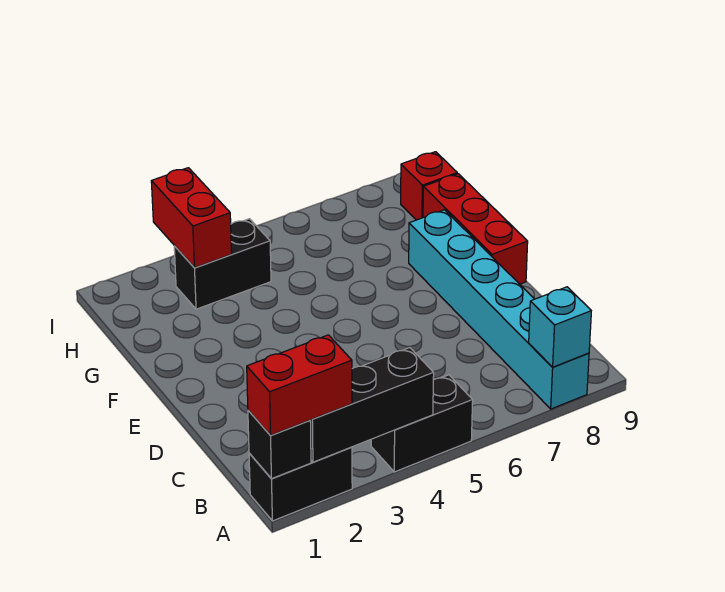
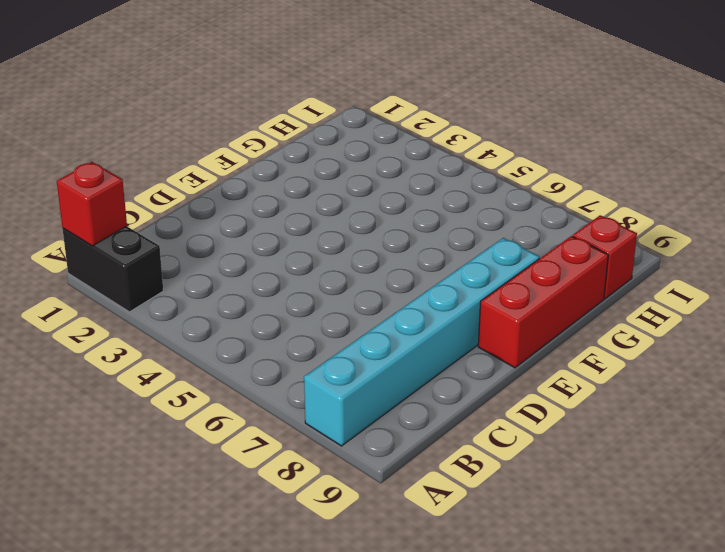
red 1x1 brick [57,162,127,246] -> black 1x1 brick [248,410,311,479]
none -> black 1x2 brick [371,375,473,472]
none -> black 1x2 brick [174,219,271,309]

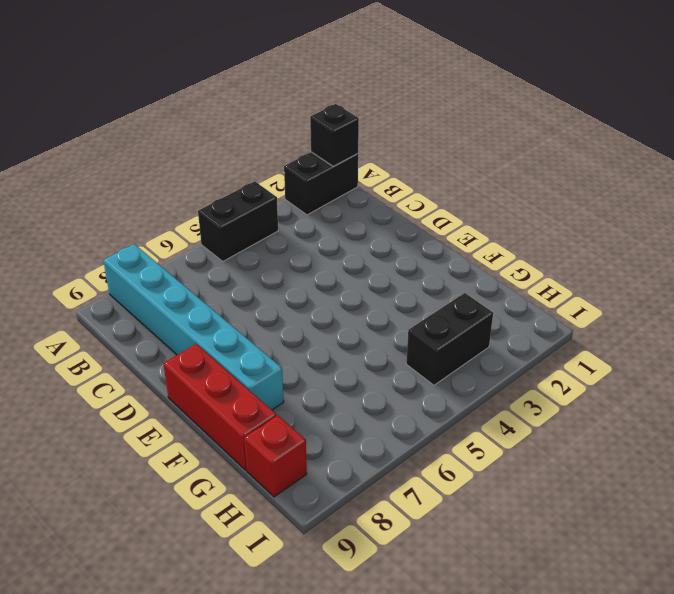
none -> black 1x3 brick [310,348,434,462]
none -> cyan 1x1 brick [529,287,591,367]

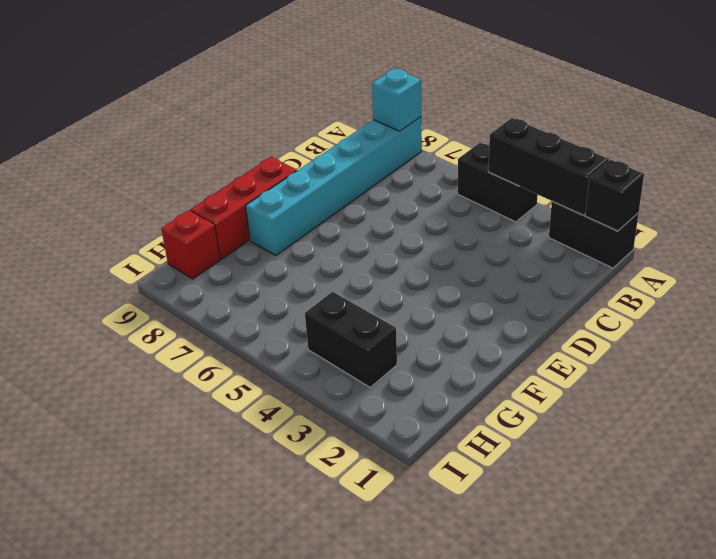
none -> red 1x2 brick [151,168,232,268]
none -> red 1x2 brick [247,335,352,435]

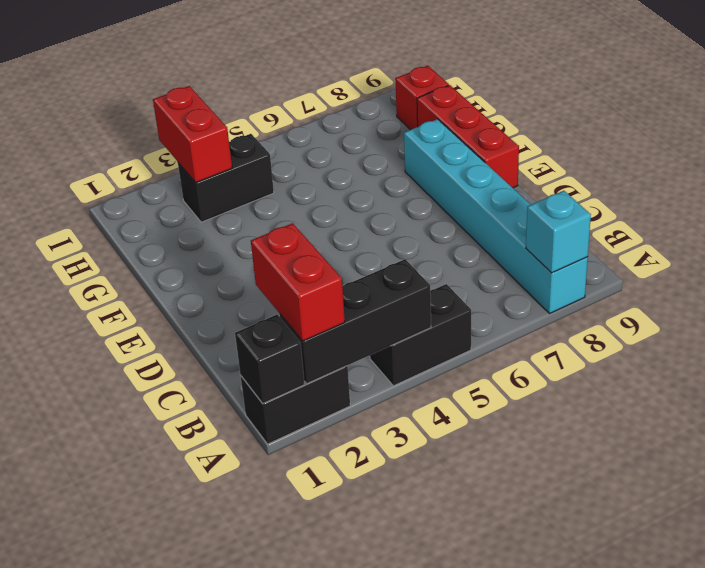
red 1x2 brick [251,223,345,341] -> red 1x2 brick turned to [247,335,352,435]

